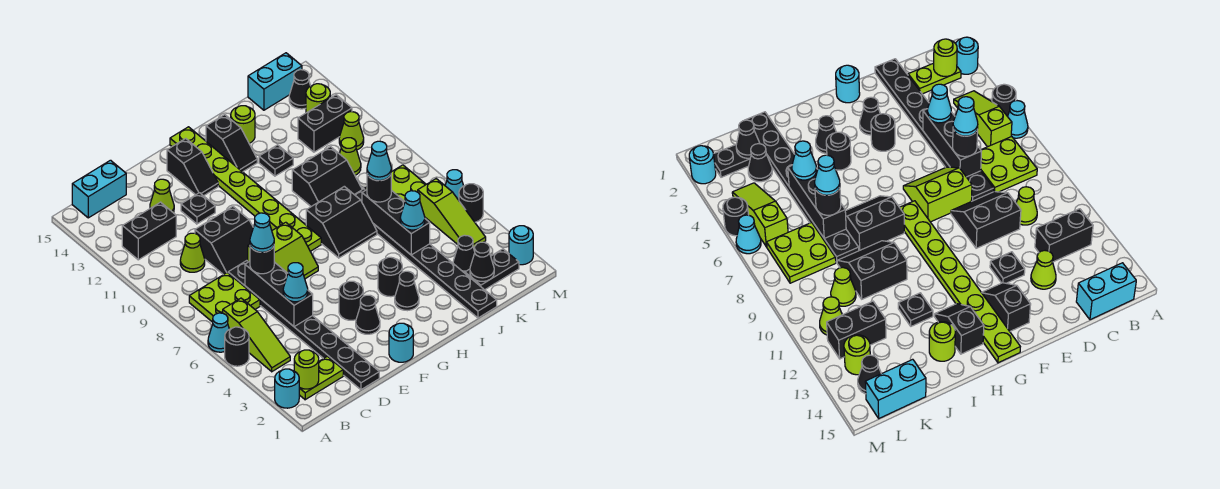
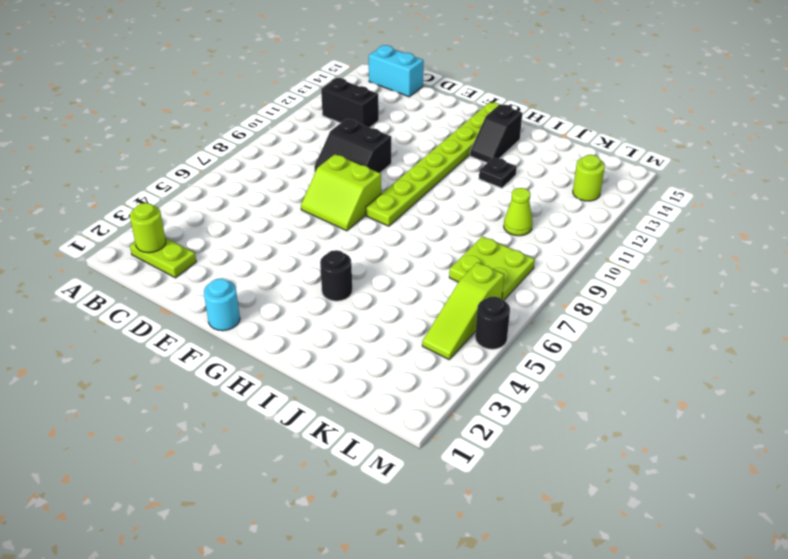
none -> cyan 1x1 round brick [275,369,299,408]
none -> black 1x1 round brick [225,327,249,366]
none -> cyan 1x1 cone [208,313,229,352]
none -> lime 1x3 slope [223,298,290,372]

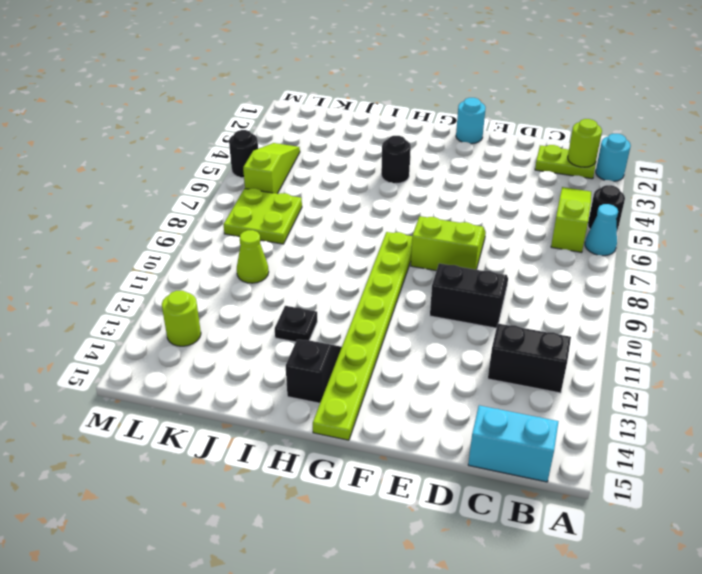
none -> lime 2x2 plate [189,273,260,322]
none -> lime 1x1 cone [180,233,205,272]
none -> black 1x8 plate [228,261,379,390]
none -> lime 1x1 cone [150,179,174,213]

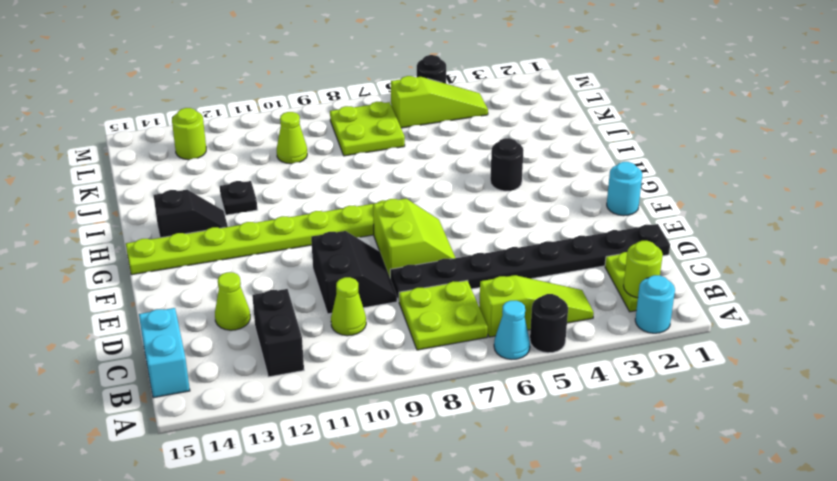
none -> black 1x1 plate [181,193,215,224]
none -> black 1x1 cone [356,295,380,334]
none -> black 1x1 round brick [339,281,363,320]
none -> black 1x2 slope [167,138,218,196]

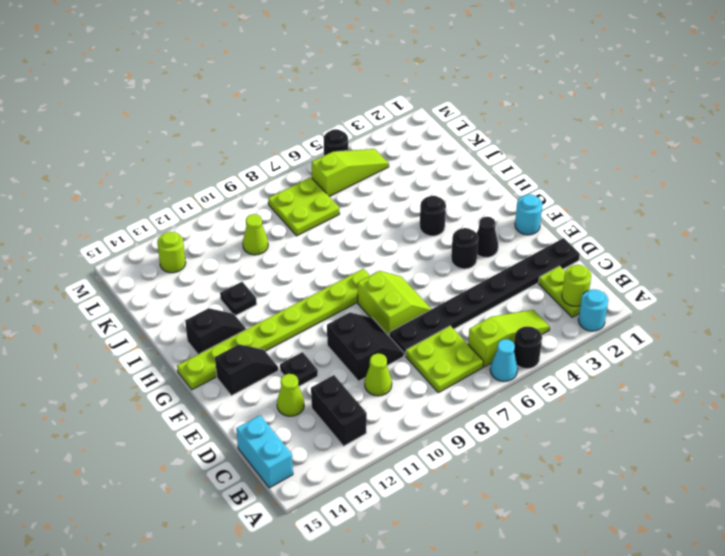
none -> black 1x1 cone [395,271,419,311]
none -> black 2x2 slope [306,186,377,258]
none -> black 2x2 slope [292,147,362,206]
none -> lime 1x1 round brick [231,106,255,143]

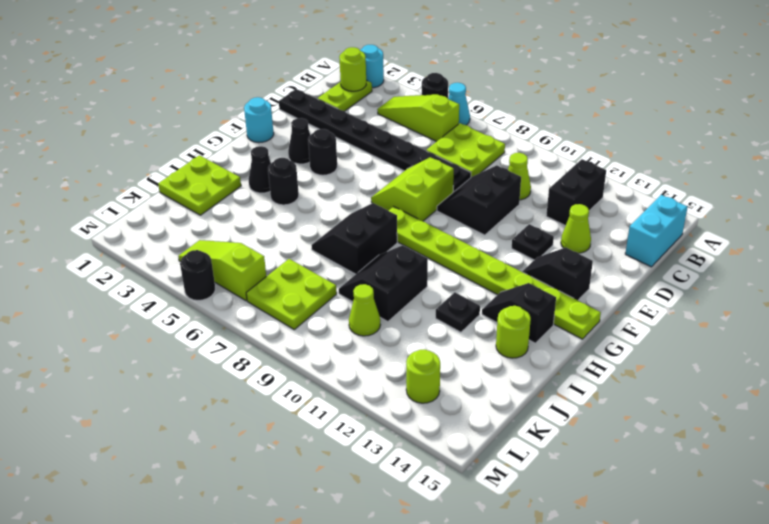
lime 2x2 plate [158,155,241,215] -> black 1x8 plate [354,189,497,318]
none -> black 1x2 plate [465,249,519,290]
none -> black 1x1 cone [453,235,475,273]
none -> black 1x2 brick [298,95,352,152]
none -> cyan 1x2 brick [248,53,302,110]

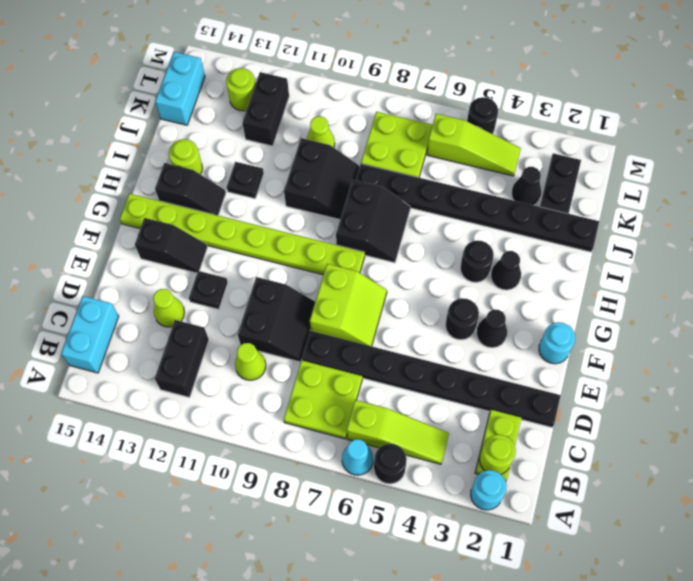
none -> lime 1x1 cone [339,112,364,150]
none -> black 1x1 cone [289,70,310,109]
none -> cyan 1x1 round brick [509,226,533,265]
none -> cyan 1x1 cone [445,170,463,200]

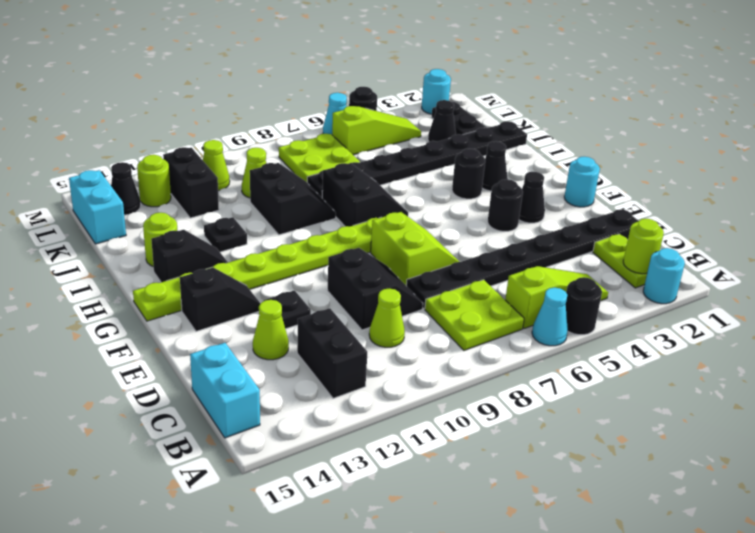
none -> black 1x3 brick [245,261,313,327]
none -> black 1x3 brick [362,190,430,255]
none -> black 1x1 cone [470,242,494,281]
none -> cyan 1x1 cone [283,263,308,302]

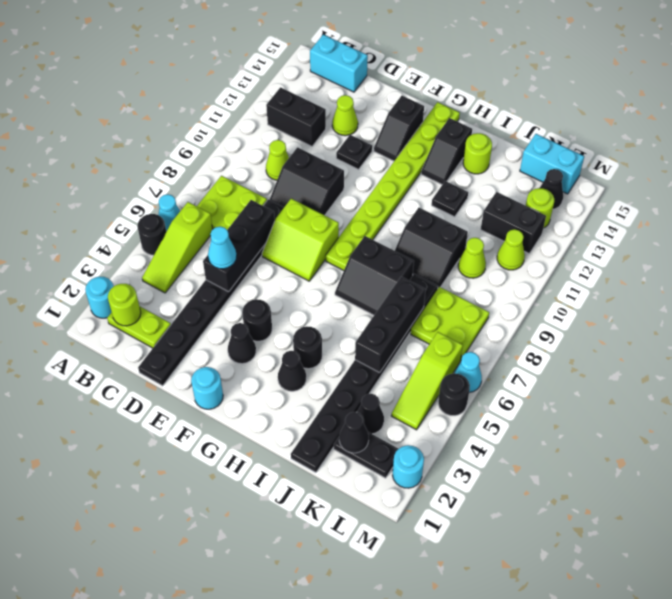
none -> black 1x1 round brick [250,246,274,274]
none -> cyan 1x1 cone [400,191,425,230]
none -> black 1x1 round brick [367,174,391,202]
none -> cyan 1x1 cone [250,213,274,252]

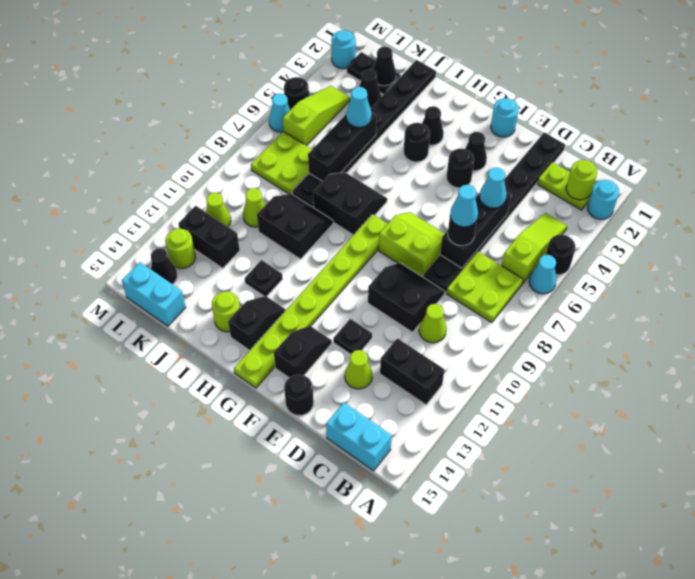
black 1x1 round brick [284,375,314,416] -> black 1x1 round brick moved to [367,174,391,202]
none -> cyan 1x1 cone [367,141,391,181]

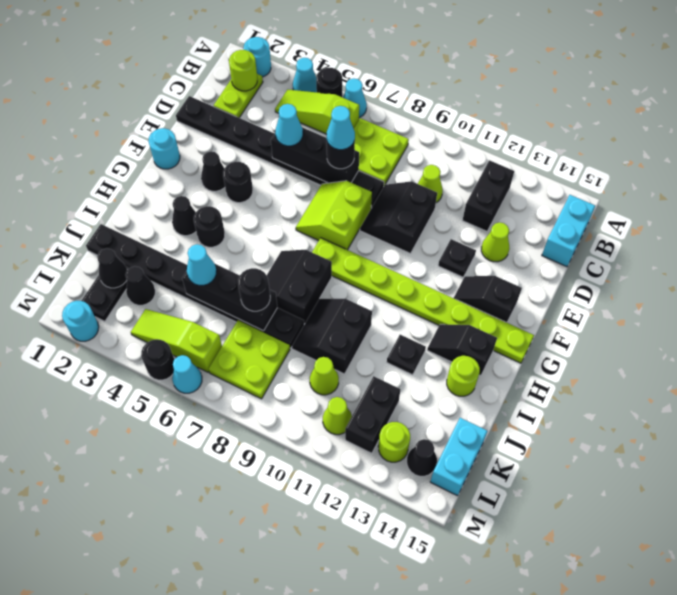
cyan 1x1 cone [293,58,317,92] -> cyan 1x1 cone moved to [367,141,391,181]

